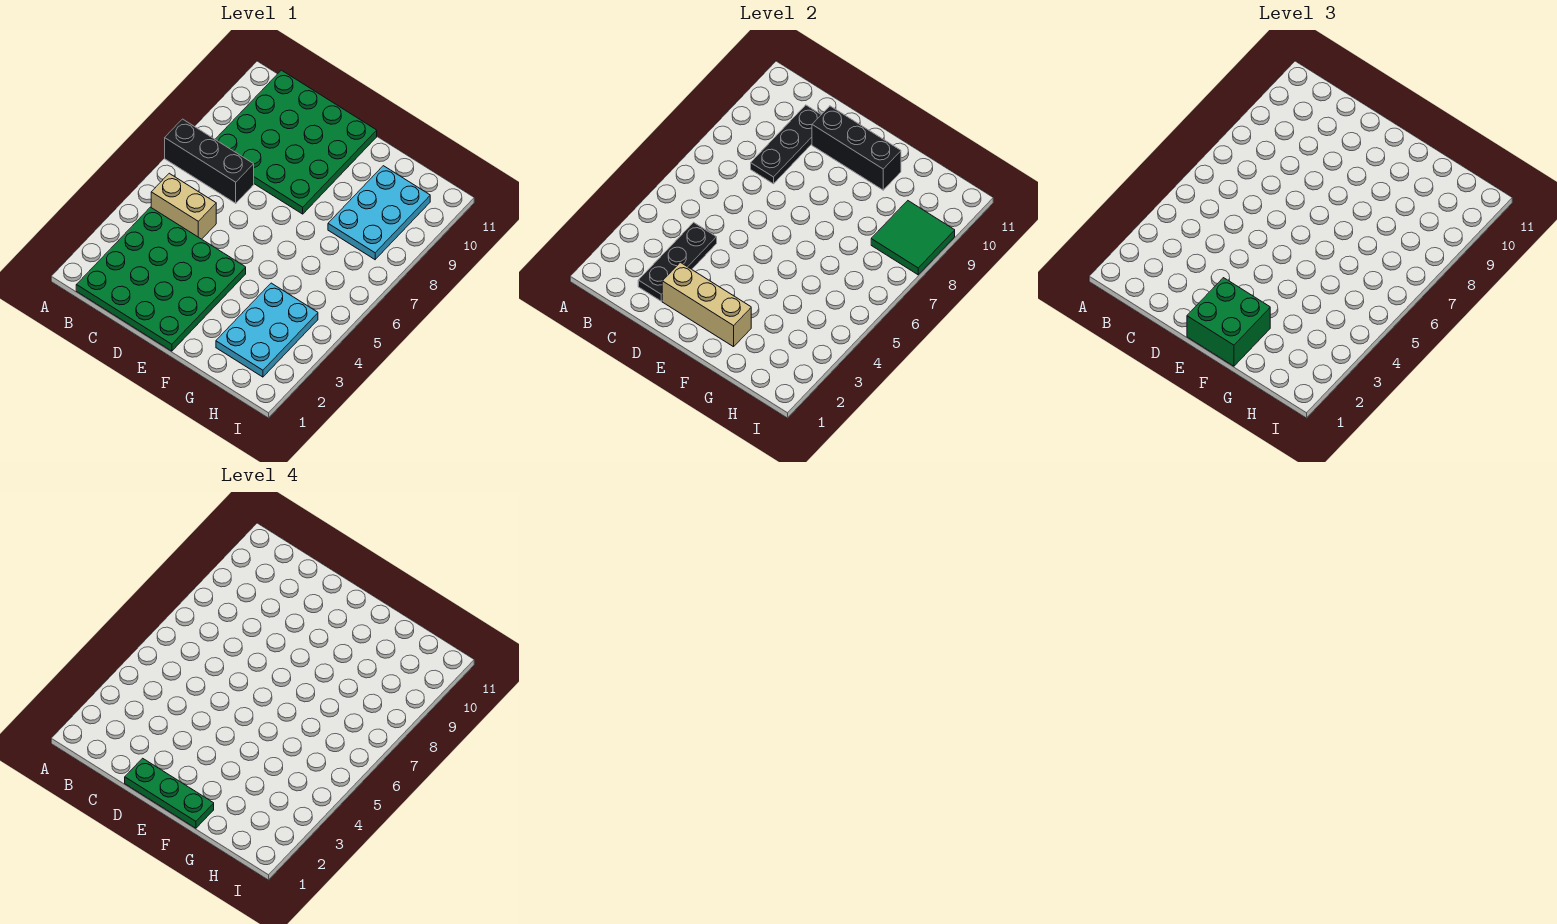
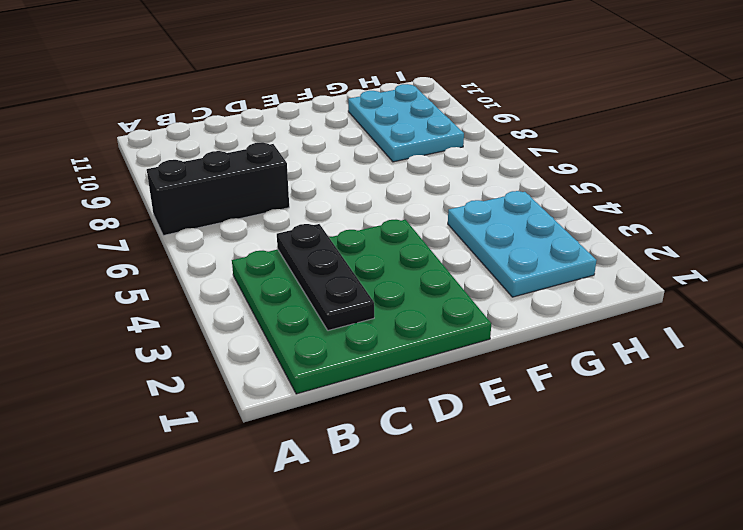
none -> tan 1x2 brick [151,173,216,239]
none -> green 4x4 plate [215,70,377,214]
none -> black 1x3 plate [751,105,821,184]

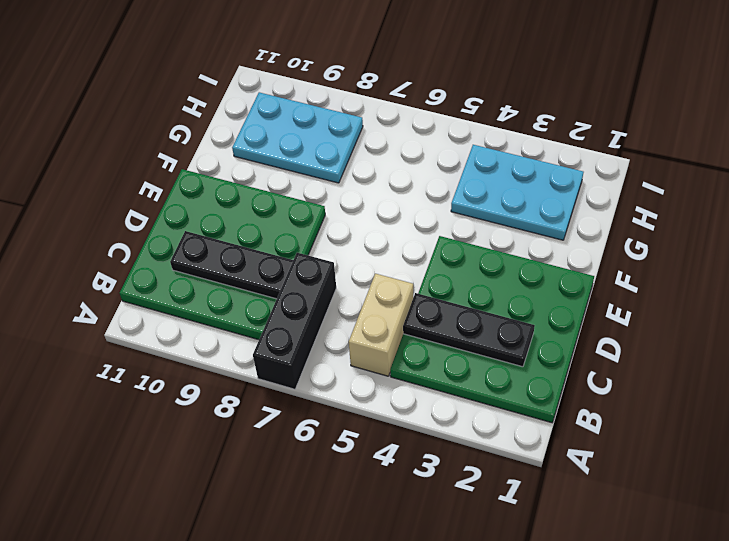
none -> tan 1x3 brick [662,262,751,347]
none -> black 1x3 brick [812,106,901,190]
none -> green 2x2 tile [871,201,955,275]

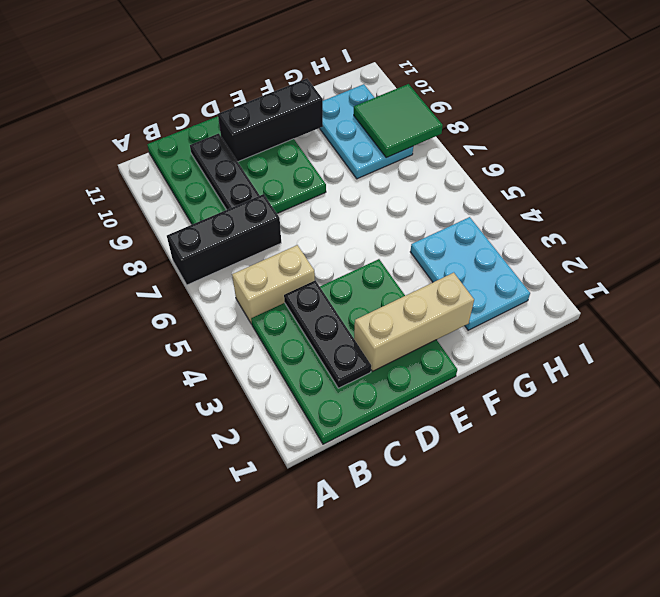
none -> green 2x2 brick [1187,278,1270,366]
none -> green 1x3 plate [125,758,214,828]

